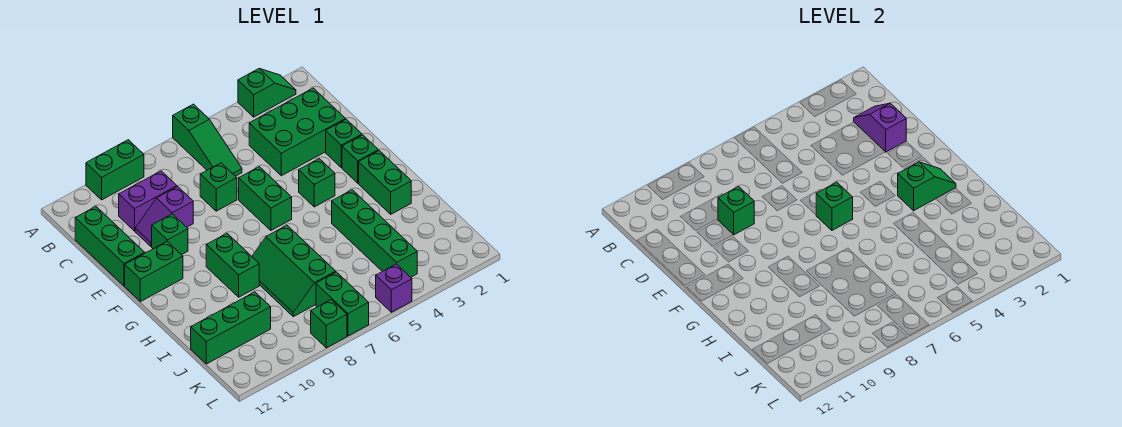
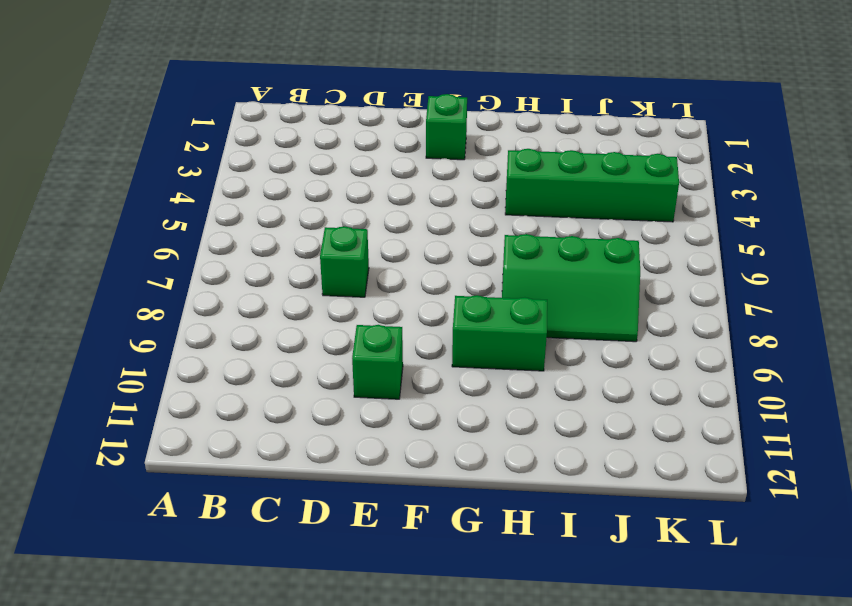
none -> green 1x2 slope [238,69,296,117]
none -> green 1x3 slope [173,104,242,176]
none -> green 1x2 brick [86,140,144,200]

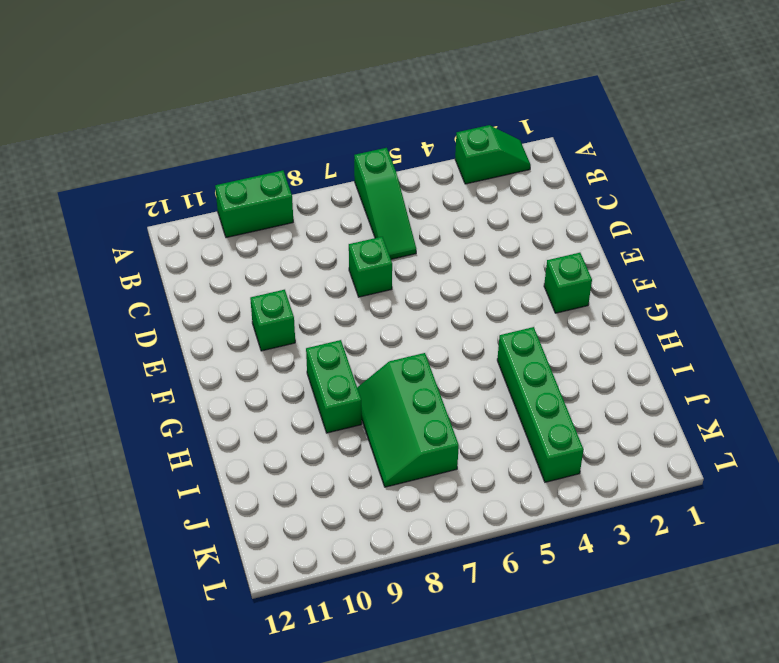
none -> green 2x3 brick [249,88,345,176]
none -> purple 1x2 brick [119,171,177,231]
none -> green 1x3 brick [75,207,145,286]

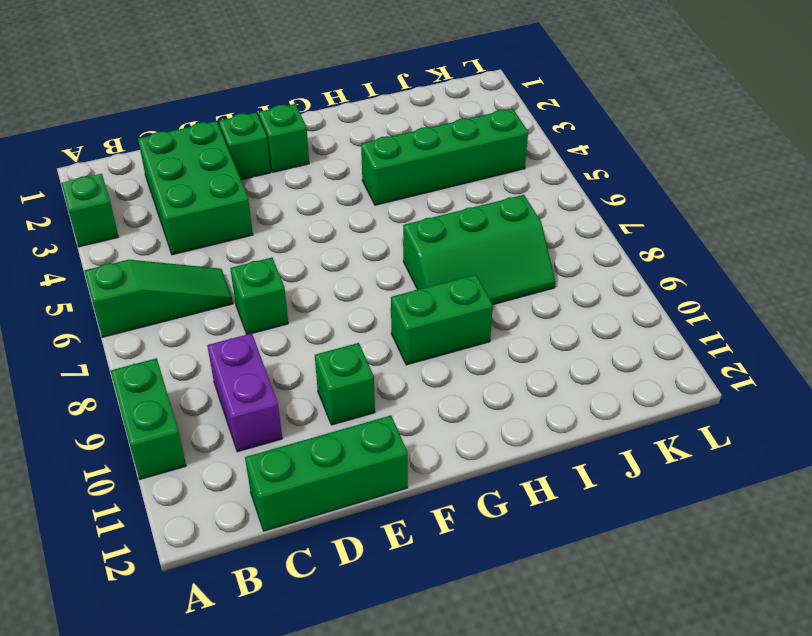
none -> purple 1x2 slope [135,187,193,247]
none -> green 1x2 brick [239,167,292,230]
none -> green 1x1 brick [299,159,335,207]

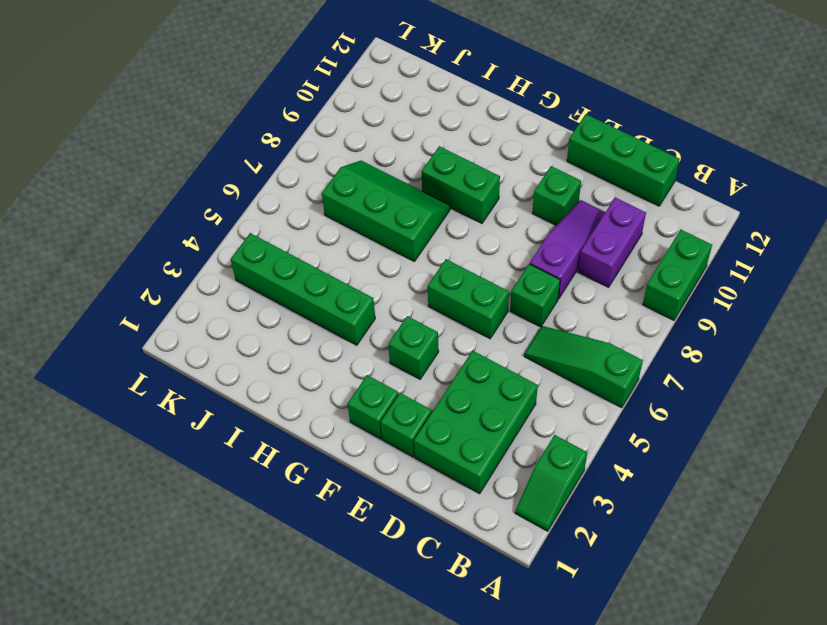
purple 1x3 slope [530,200,605,299] -> purple 1x2 slope [135,187,193,247]
none -> green 1x2 brick [125,242,183,302]
none -> green 1x2 brick [359,151,411,214]
none -> green 1x3 brick [191,292,271,364]

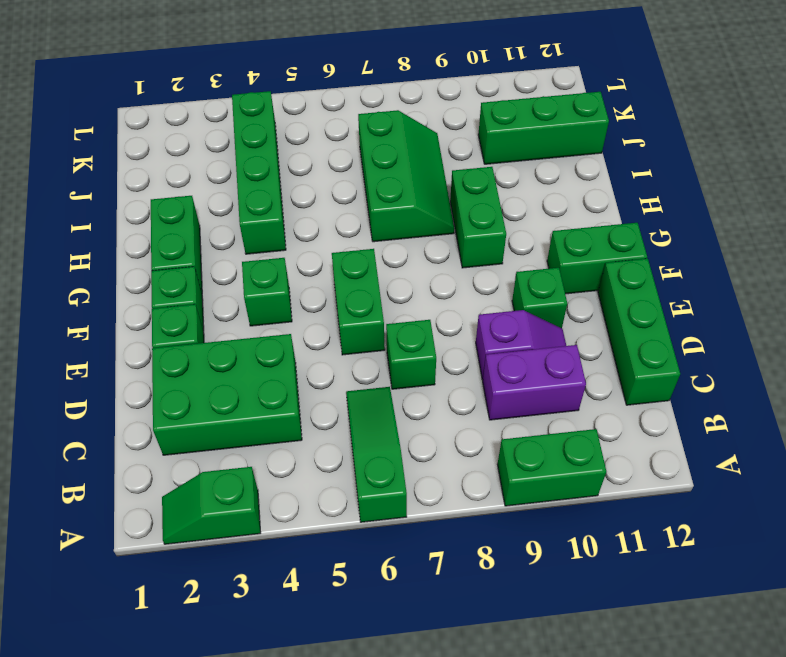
none -> green 1x2 brick [316,272,369,336]
none -> purple 1x1 brick [376,264,412,312]
none -> green 1x1 brick [311,300,347,348]

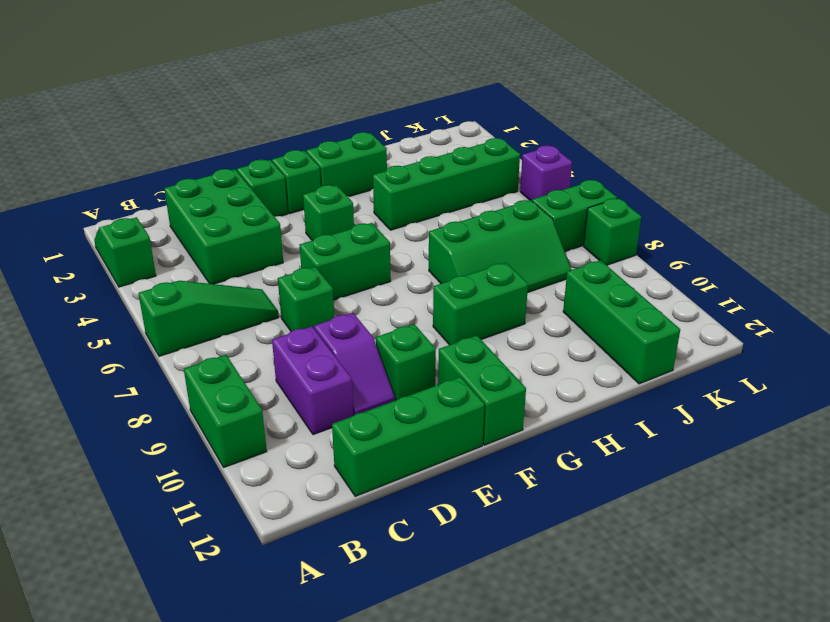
none -> purple 1x2 slope [854,103,906,152]
none -> green 1x1 brick [718,187,754,235]
none -> green 1x1 brick [816,182,853,230]

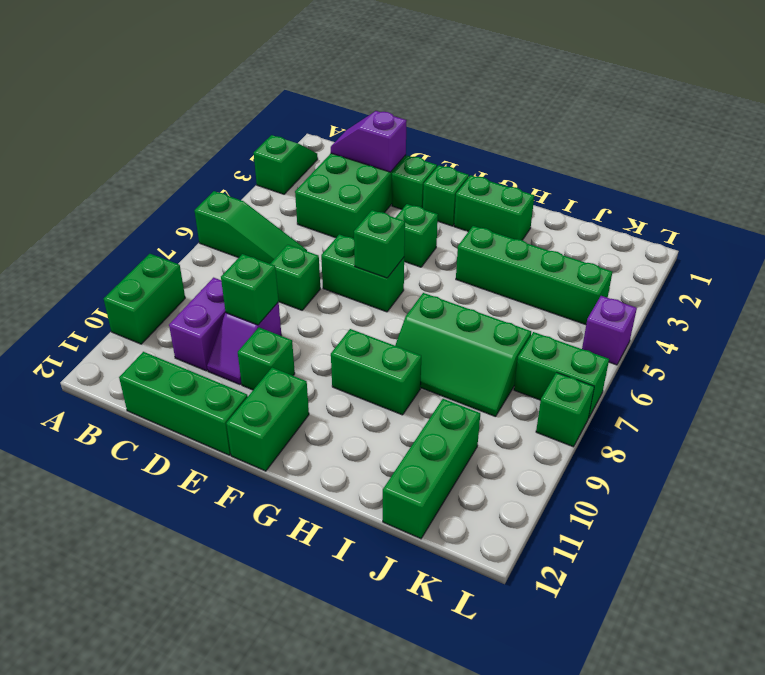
none -> green 1x2 slope [898,162,956,211]

